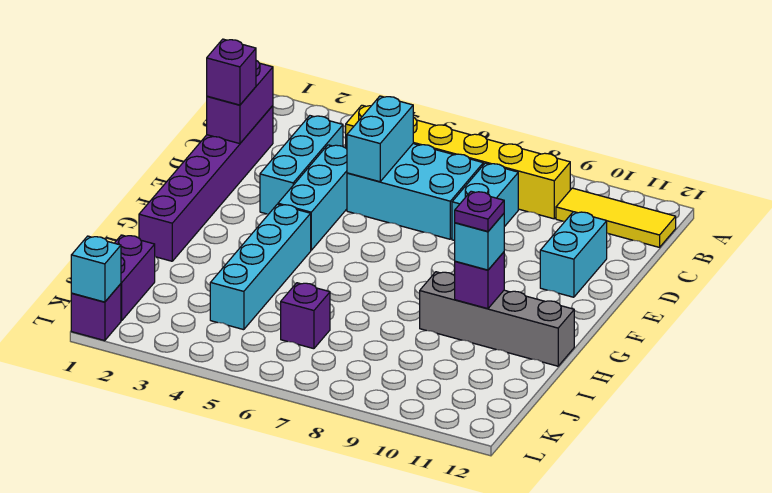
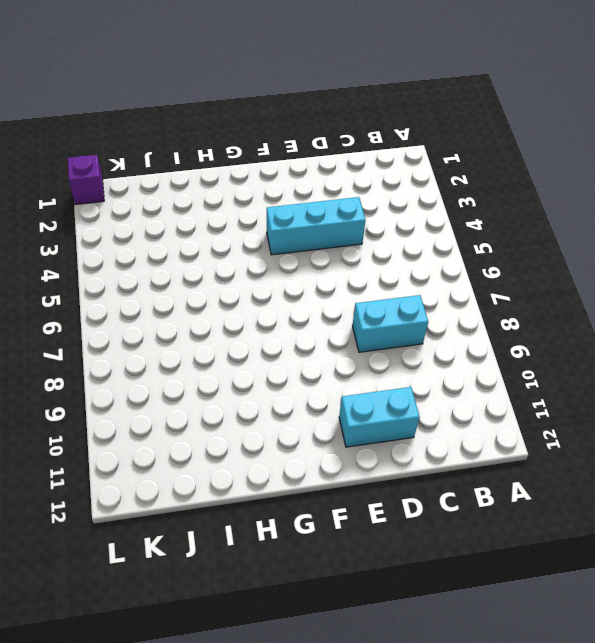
none -> yellow 1x6 brick [346,105,570,219]
none -> yellow 1x3 tile [556,188,676,247]
none -> purple 1x6 brick [139,106,273,261]

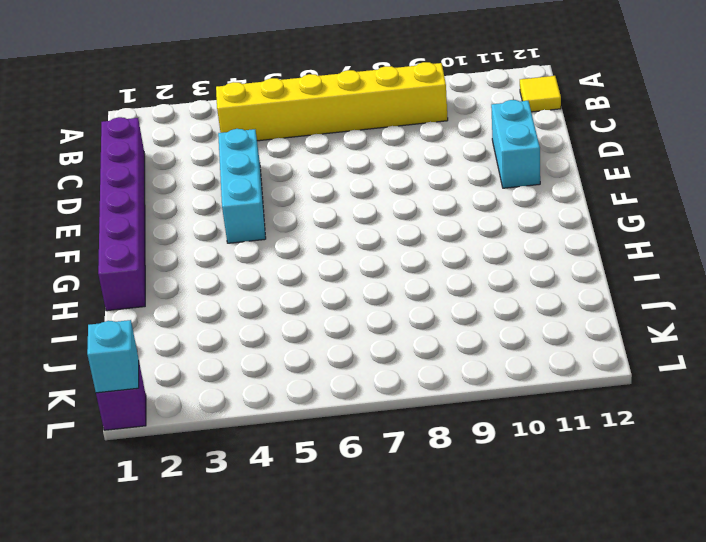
yellow 1x1 tile [520,76,561,112] -> yellow 1x3 tile [556,188,676,247]
none -> cyan 1x3 brick [260,116,343,214]
none -> cyan 2x3 brick [347,144,483,239]
none -> cyan 1x2 brick [452,163,518,241]

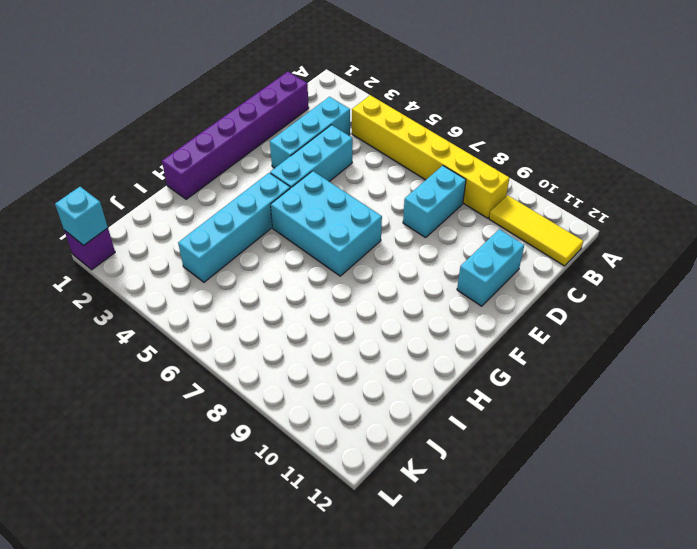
cyan 2x3 brick [271,171,382,276] -> cyan 2x3 brick moved to [347,144,483,239]
none -> grey 1x4 brick [420,272,574,366]
none -> purple 1x2 brick [115,235,155,321]
none -> purple 1x1 brick [281,283,330,349]

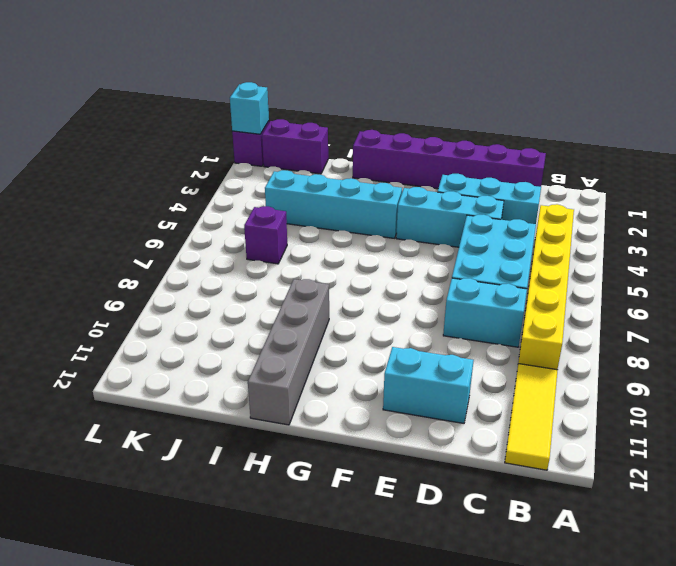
none -> purple 1x2 brick [207,61,273,144]
none -> cyan 1x2 brick [347,96,413,182]
none -> purple 1x1 brick [455,252,504,309]

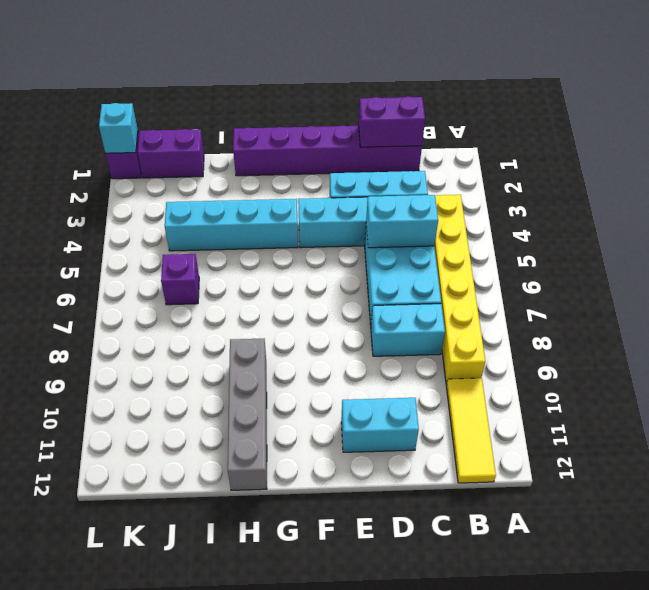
none -> purple 1x1 brick [455,252,504,309]
none -> purple 1x1 brick [207,39,256,105]
none -> cyan 1x1 brick [455,214,504,270]

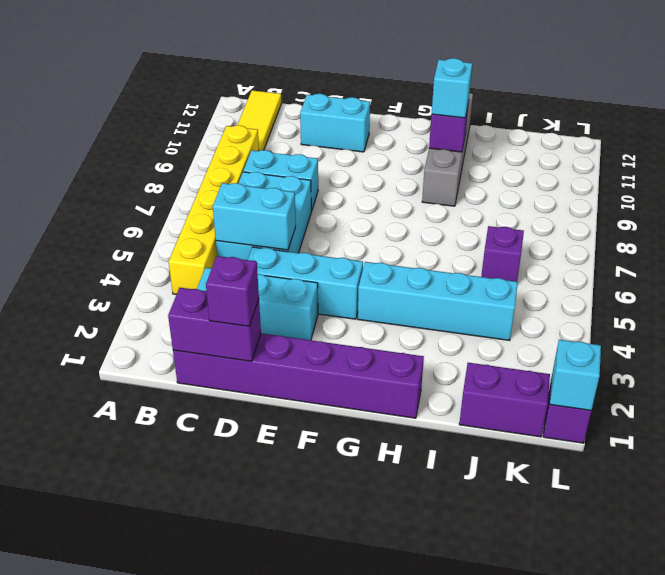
none -> purple 1x1 plate [455,191,504,231]

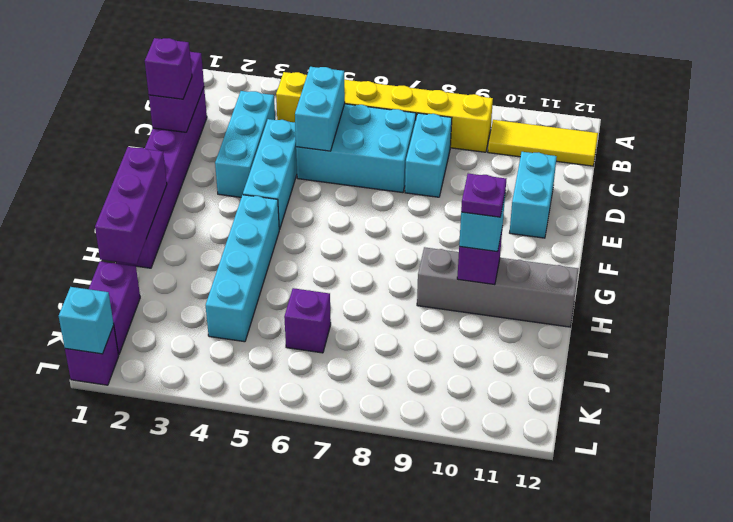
purple 1x3 brick [95,147,167,264] -> none

